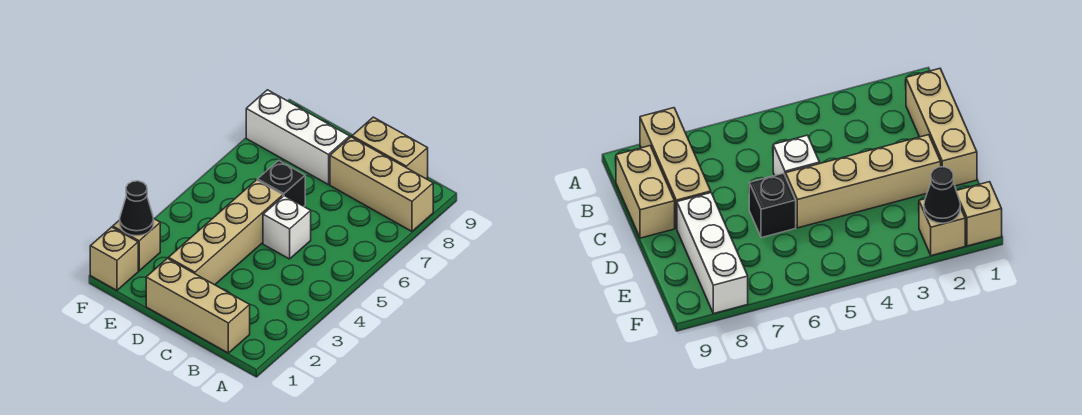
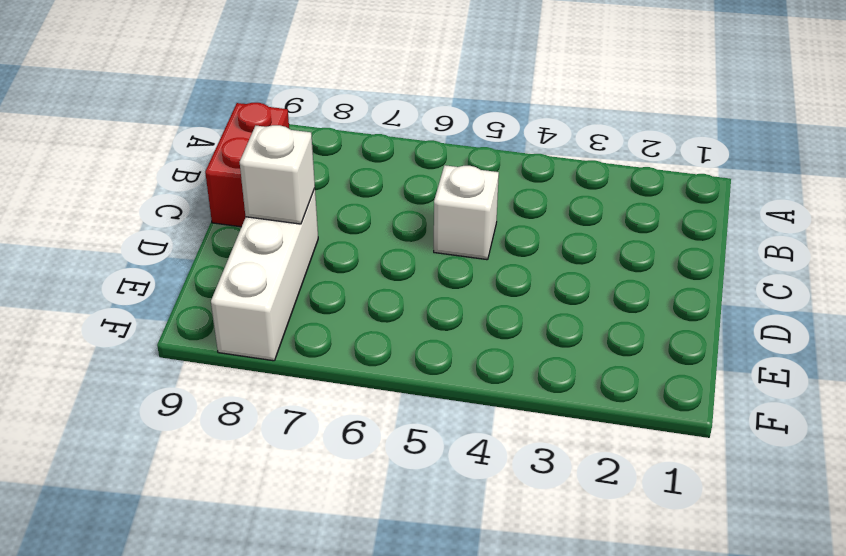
red 1x2 brick [205,103,289,227] -> tan 1x2 brick [352,117,428,179]
white 1x1 brick [240,125,315,224] -> none
none -> tan 1x3 brick [330,137,433,231]
none -> tan 1x3 brick [146,259,250,353]

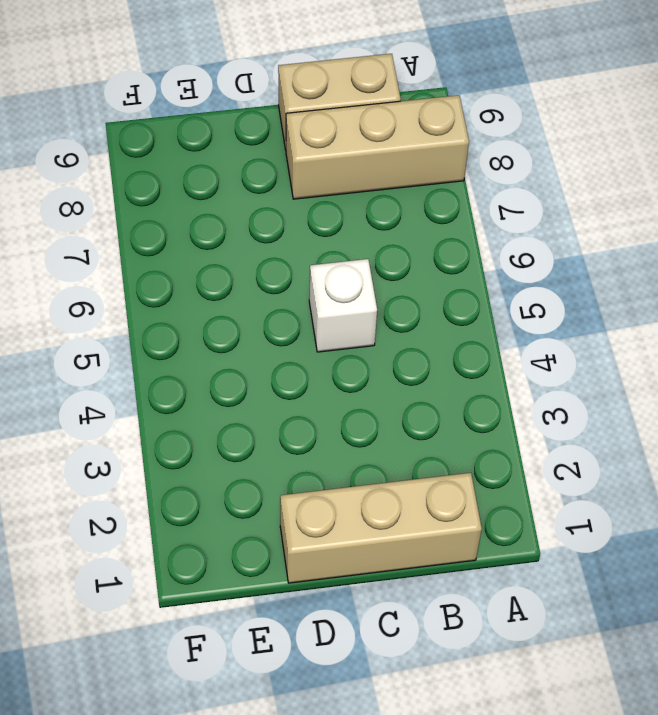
none -> tan 1x4 brick [168,180,283,285]
none -> black 1x1 brick [257,160,305,206]

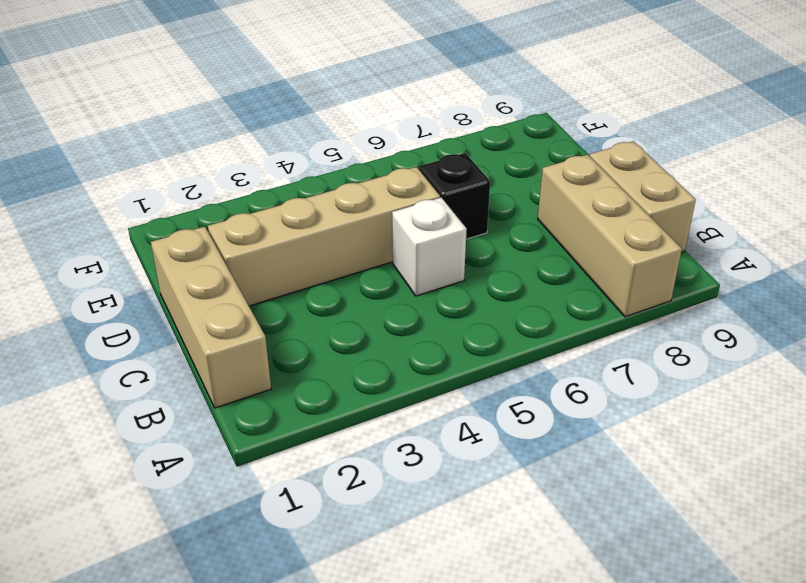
none -> white 1x3 brick [246,90,350,185]
none -> tan 1x1 brick [90,227,138,290]

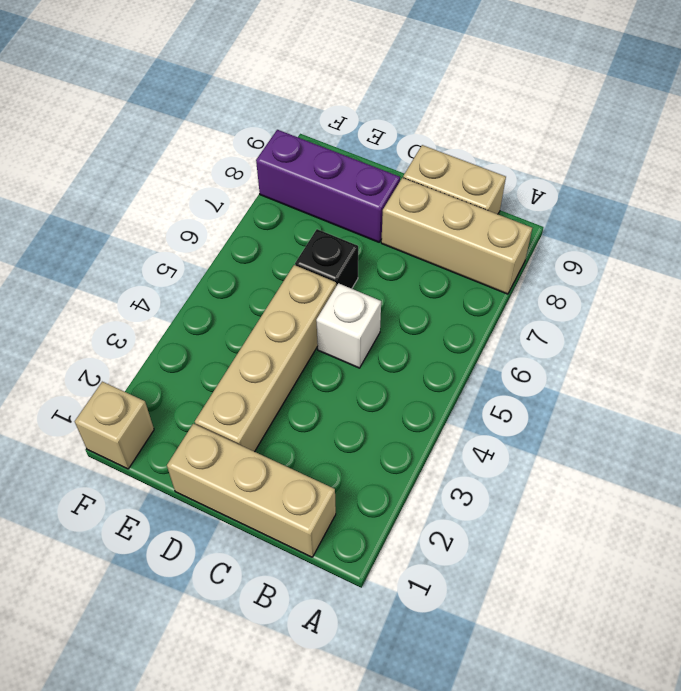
purple 1x3 brick [256,130,400,242] -> white 1x3 brick [246,90,350,185]
none -> tan 1x1 brick [113,218,160,271]
none -> black 1x1 cone [120,181,154,236]

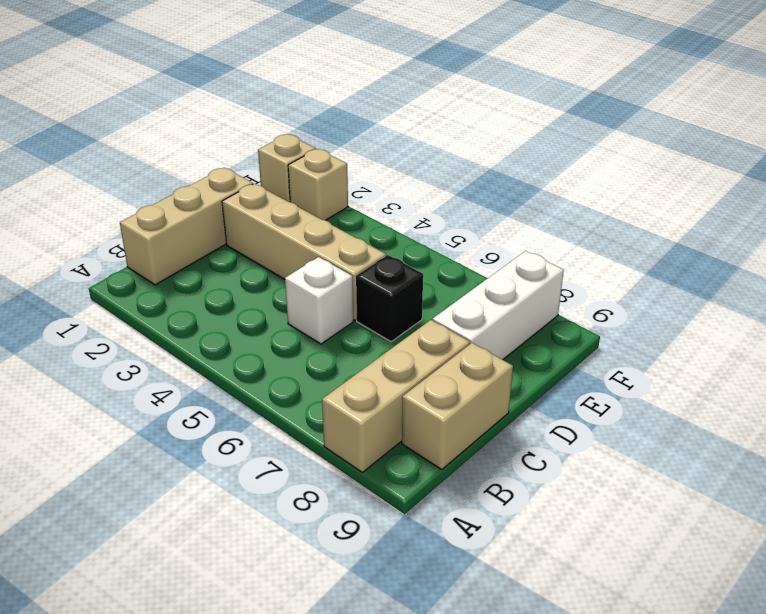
none -> black 1x1 cone [120,181,154,236]

